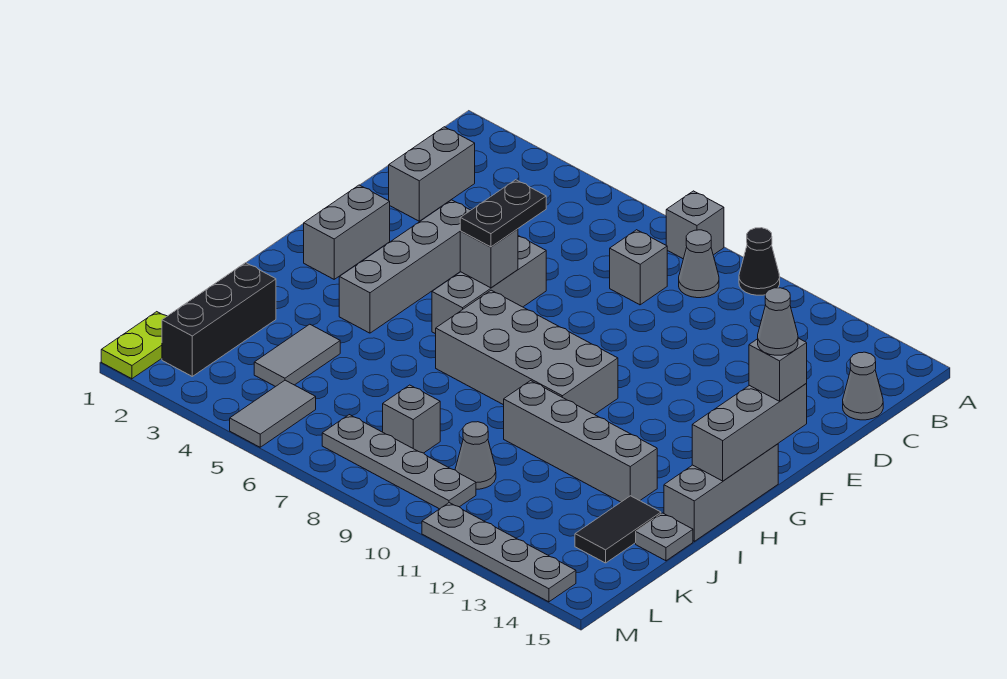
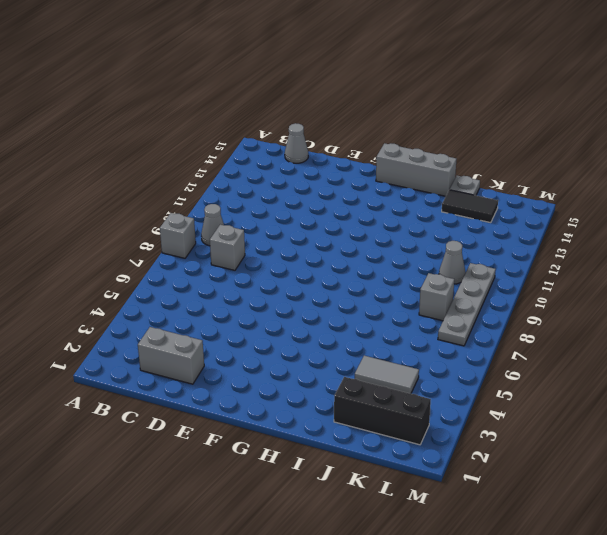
none -> black 1x1 cone [739,228,780,295]
none -> grey 1x4 brick [339,200,471,333]
none -> grey 1x3 brick [432,236,546,334]

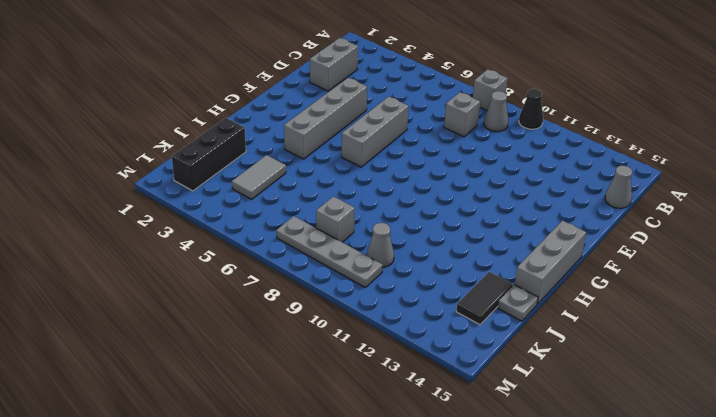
none -> grey 1x2 brick [304,185,390,279]
none -> grey 2x4 brick [436,290,618,414]
none -> grey 1x4 brick [504,381,657,502]

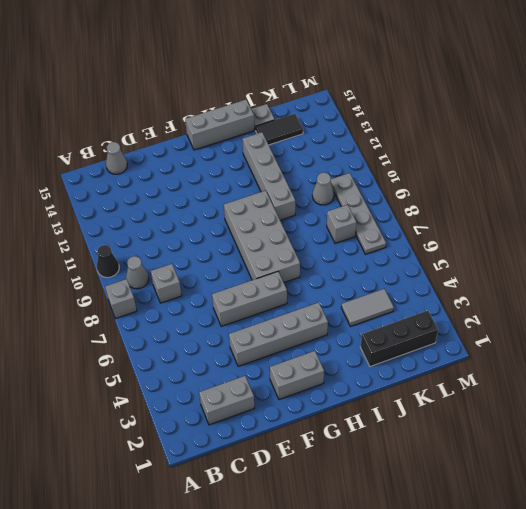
none -> lime 1x2 plate [101,312,167,379]
none -> grey 1x2 tile [230,380,316,447]
none -> grey 1x4 plate [422,503,576,602]

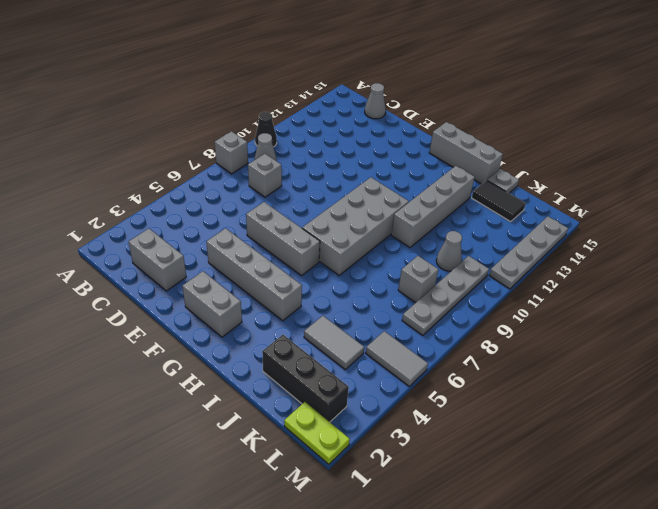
none -> grey 1x1 brick [460,229,518,288]
none -> grey 1x3 brick [692,384,807,481]
none -> black 1x2 plate [460,180,546,247]

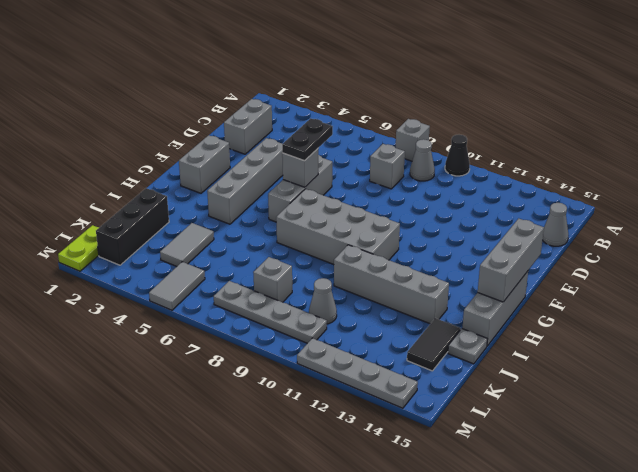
none -> grey 1x1 brick [749,338,807,401]
none -> grey 1x1 cone [758,288,798,355]

